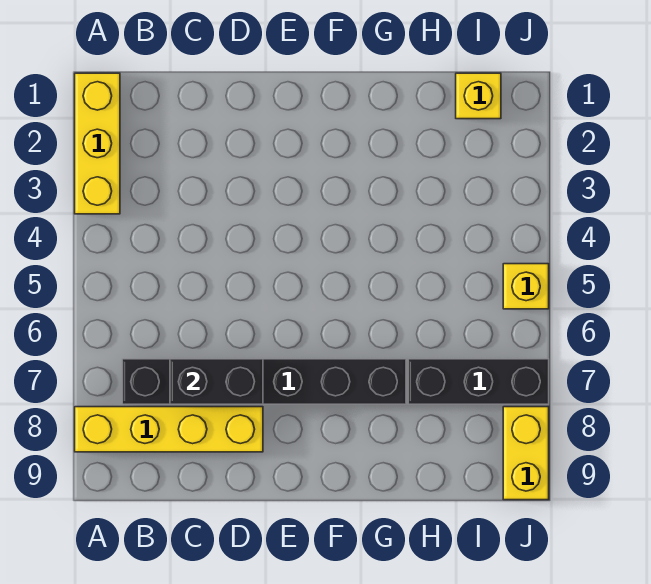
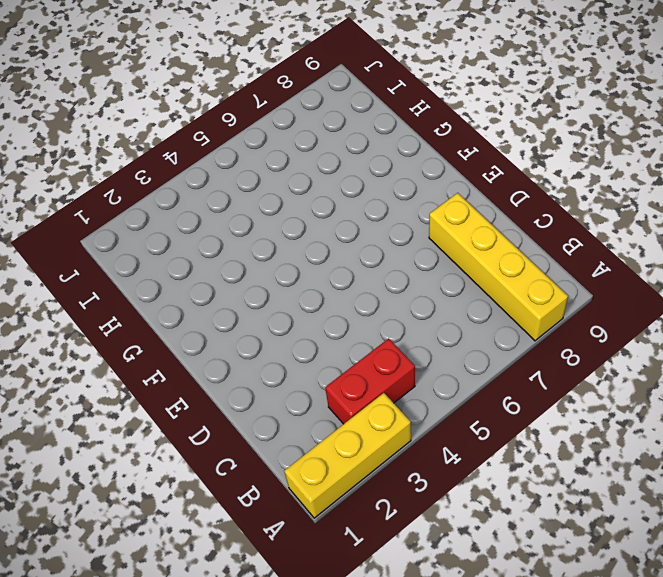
red 1x2 brick [325,338,415,424] -> none
none -> black 1x6 brick [122,359,406,404]
none -> black 1x3 brick [408,359,549,404]

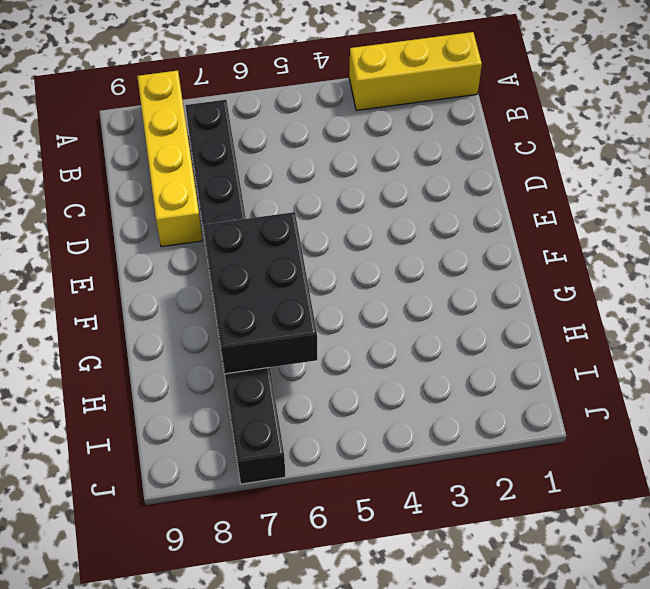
black 2x3 brick [204,212,317,374] -> none
none -> yellow 1x1 brick [456,73,501,119]
none -> yellow 1x1 brick [503,264,549,309]

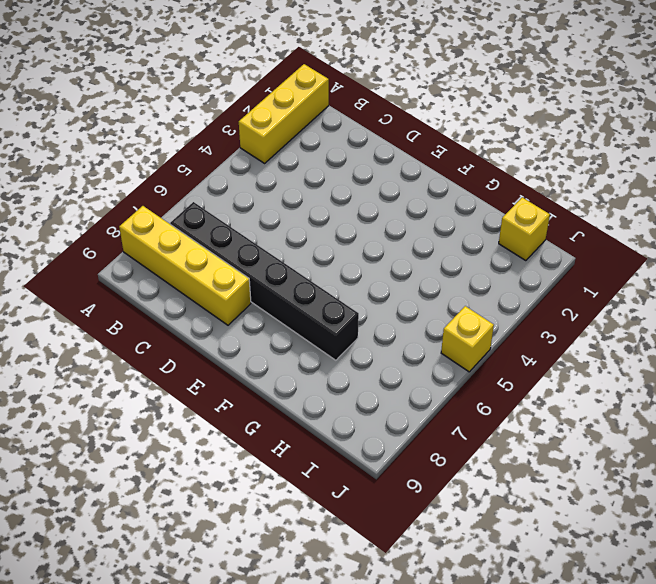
none -> black 1x3 brick [408,359,549,404]
none -> yellow 1x2 brick [503,407,549,500]

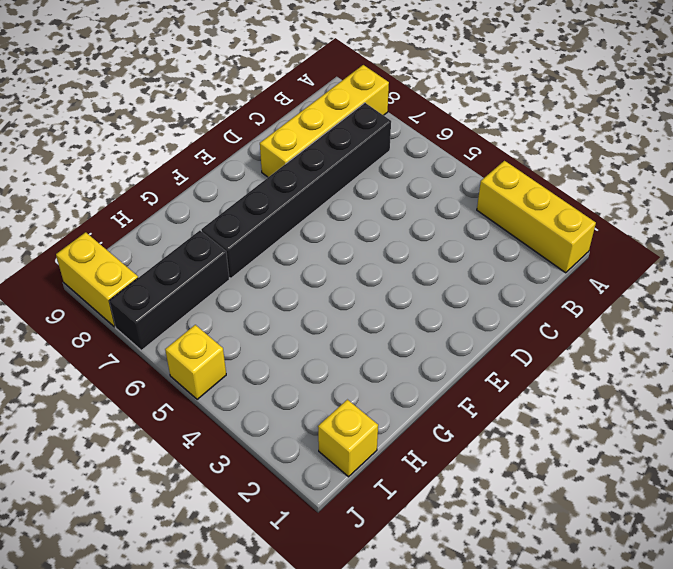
none -> black 1x2 brick [170,359,263,404]

